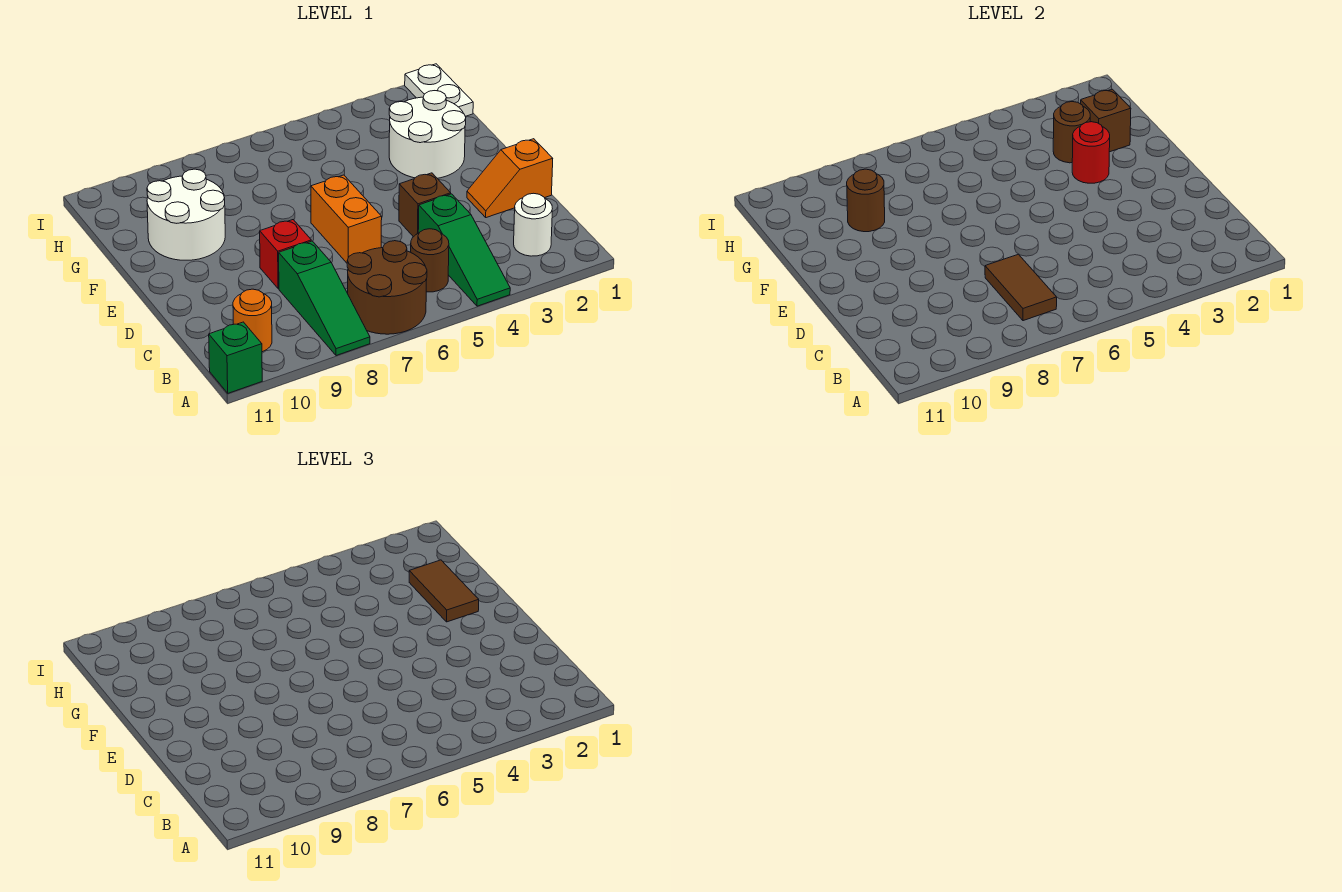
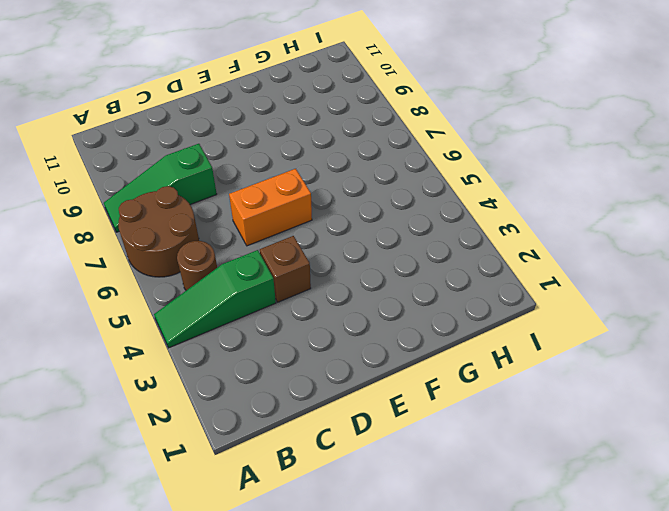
none -> green 1x1 brick [209,322,262,393]
none -> white 1x1 round brick [514,193,552,256]
none -> orange 1x1 round brick [233,289,272,352]

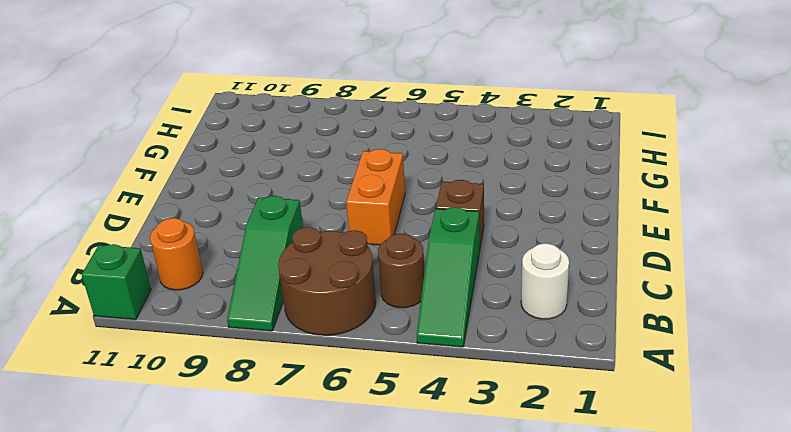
none -> orange 1x2 slope [467,139,553,218]
none -> red 1x1 brick [260,220,311,289]
none -> white 2x2 round brick [389,91,466,178]

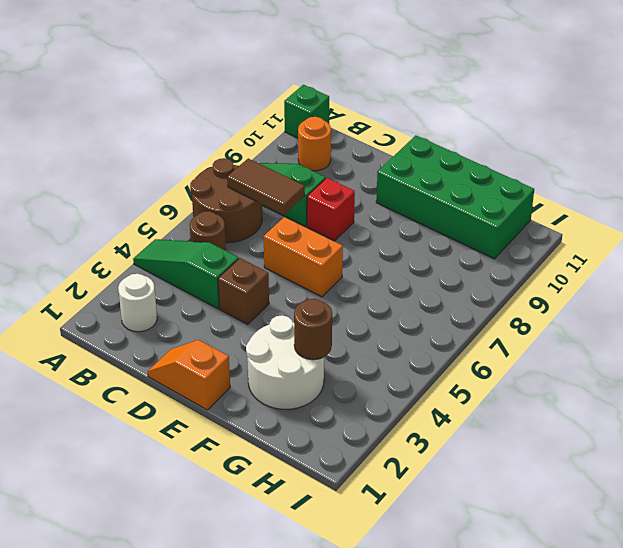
orange 1x2 slope [148,340,230,410] -> orange 1x2 slope turned to [467,139,553,218]
green 2x4 brick [376,135,534,259] -> white 2x2 round brick [147,169,225,260]
none -> white 1x2 plate [405,64,473,116]
none -> red 1x1 round brick [1072,122,1110,183]
none -> brown 1x1 brick [1081,89,1131,152]

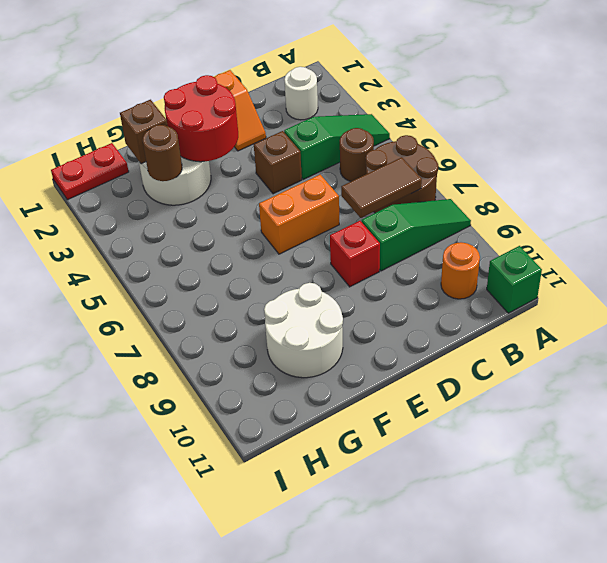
red 2x2 round brick [164,75,238,162] -> red 1x1 round brick [1072,122,1110,183]
red 1x2 plate [51,143,129,200] -> white 1x2 plate [405,64,473,116]
none -> brown 1x1 round brick [847,169,885,232]
none -> brown 1x2 tile [409,560,479,622]

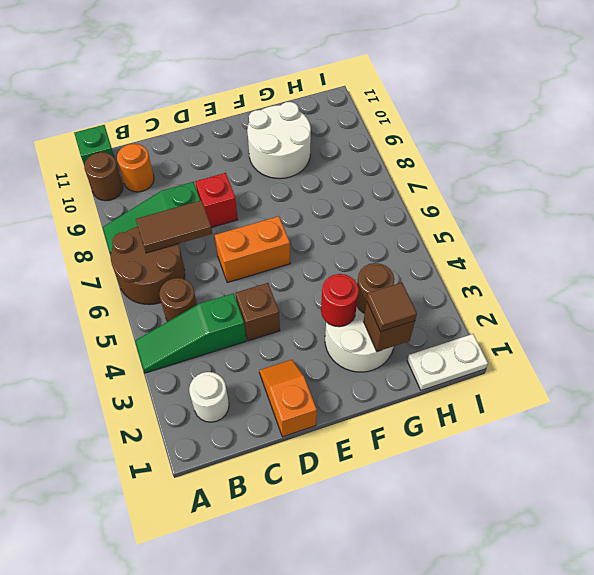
brown 1x1 round brick [84,152,123,201] -> brown 1x1 round brick moved to [847,169,885,232]
brown 1x1 tile [367,283,417,332] -> brown 1x2 tile [409,560,479,622]

